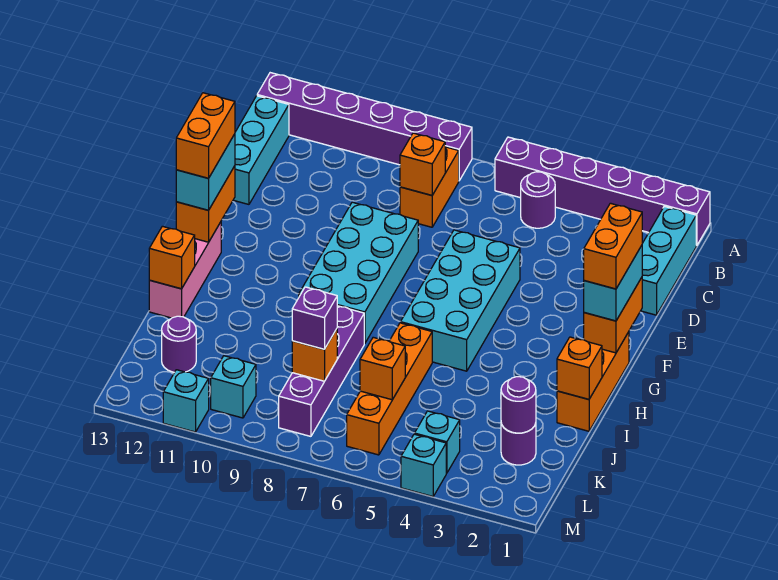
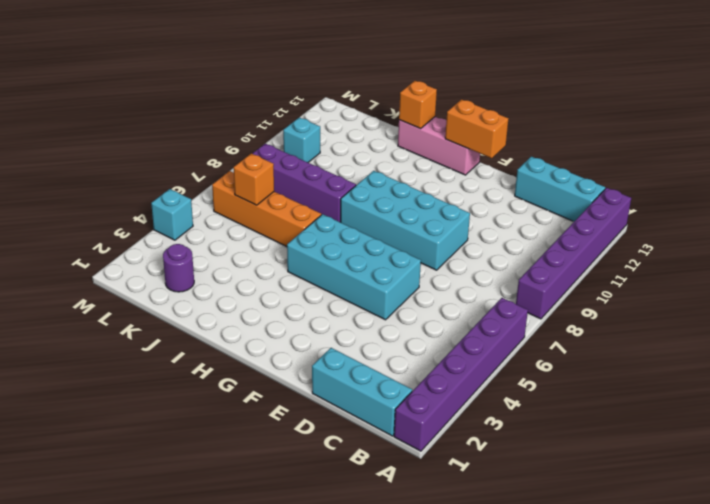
none -> purple 1x1 round brick [521,172,555,228]
none -> orange 1x2 brick [400,147,459,227]
none -> orange 1x3 brick [557,332,629,431]
none -> purple 1x1 round brick [162,316,196,372]

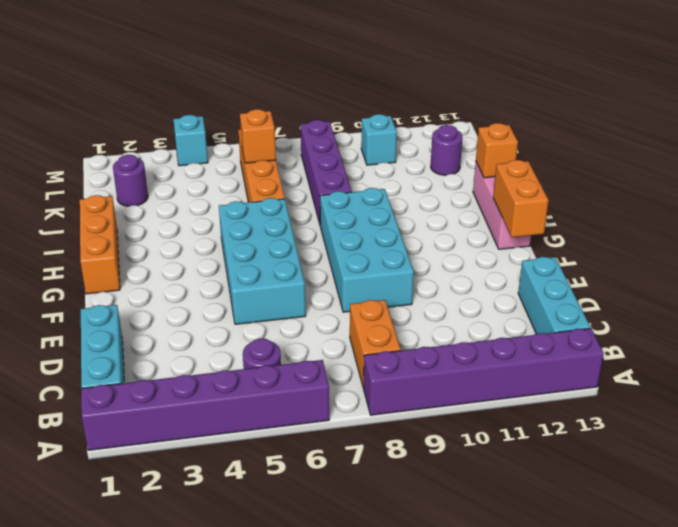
none -> cyan 1x1 brick [415,411,460,473]
none -> cyan 1x1 brick [163,370,209,432]
none -> orange 1x1 brick [400,133,445,195]
none -> orange 1x2 brick [584,277,642,353]

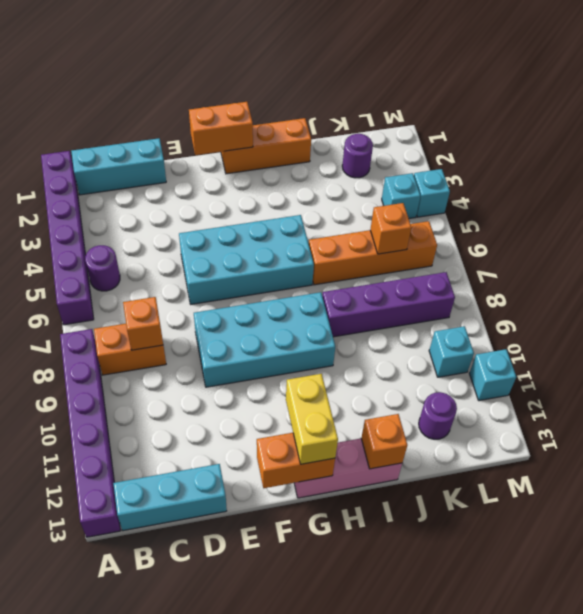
yellow 1x2 brick [286,374,338,464] -> cyan 1x2 brick [176,134,235,210]
none -> orange 1x1 brick [557,337,602,399]
none -> purple 1x1 round brick [501,377,536,433]
none -> orange 1x1 brick [292,329,337,381]
none -> cyan 1x2 brick [584,245,642,321]

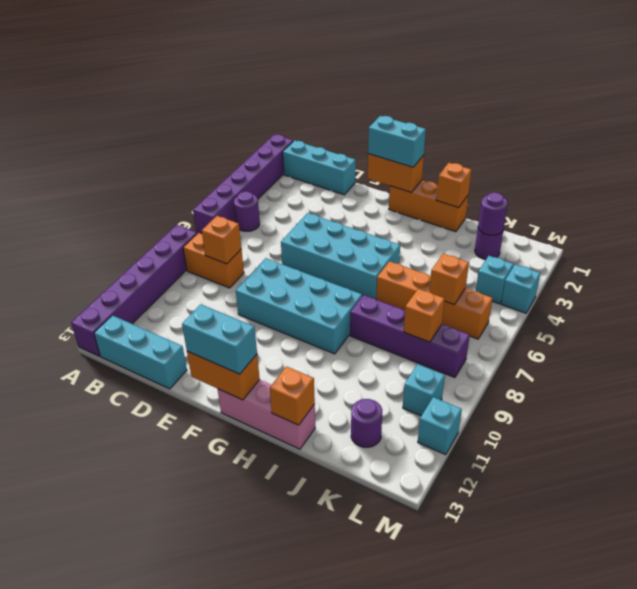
none -> purple 1x1 brick [292,287,337,349]
none -> orange 1x2 brick [584,203,642,289]
none -> orange 1x2 brick [176,93,235,178]

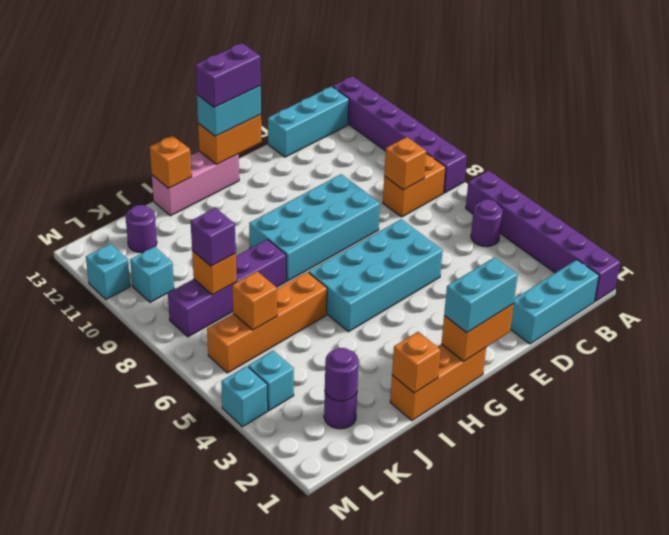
purple 1x2 brick [195,43,261,107] -> orange 1x2 brick [176,93,235,178]
none -> orange 1x2 brick [584,203,642,289]

